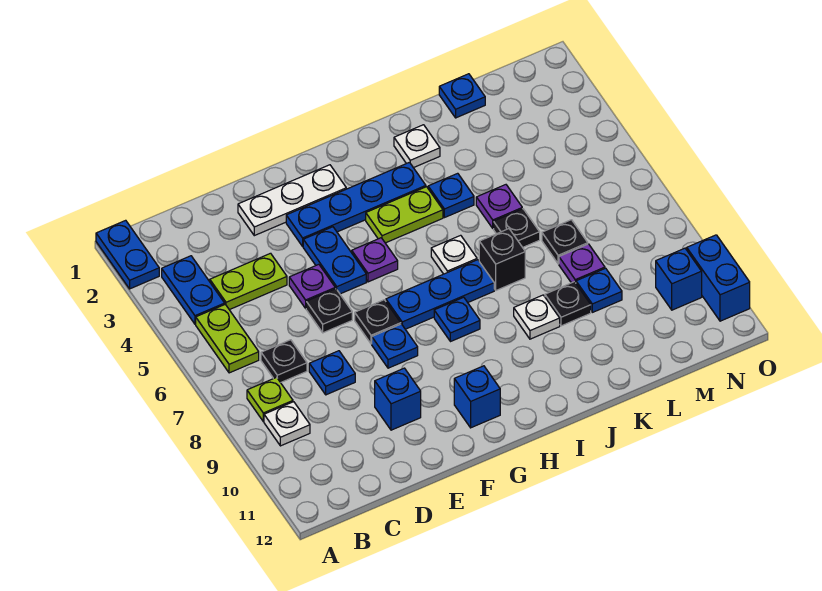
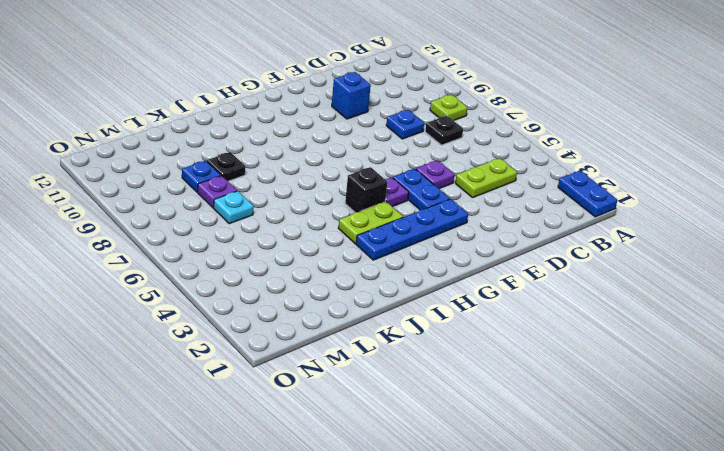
black 1x1 brick [345,167,387,212] -> black 1x1 brick moved to [479,229,525,290]
cyan 1x1 plate [214,191,254,224] -> black 1x1 plate [542,220,588,264]
none -> blue 1x2 plate [162,256,225,324]
none -> lime 1x2 plate [196,305,259,373]
none -> white 1x1 plate [264,402,310,446]
none -> white 1x3 plate [238,165,346,236]

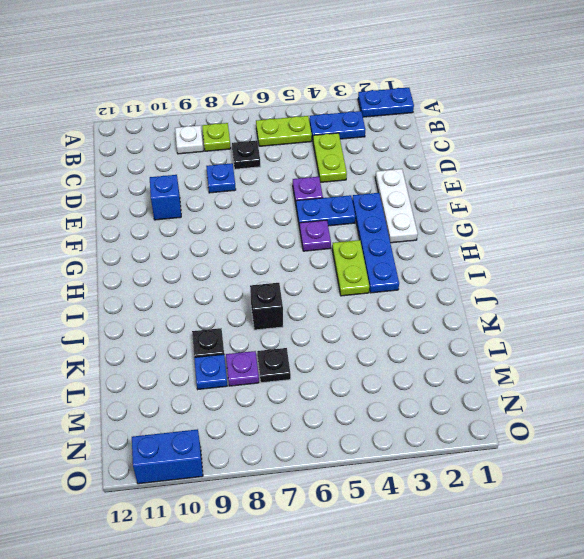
none -> black 1x1 plate [306,289,352,333]
none -> black 1x1 plate [355,300,401,344]
none -> blue 1x1 plate [372,324,418,368]
none -> blue 1x3 plate [386,260,494,329]

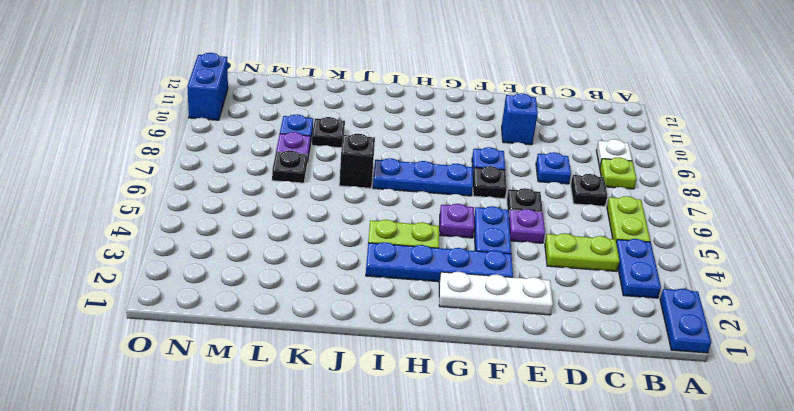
none -> blue 1x1 brick [454,366,500,428]
none -> blue 1x1 plate [434,297,480,342]
none -> white 1x1 plate [431,235,477,274]
none -> white 1x1 plate [394,125,440,168]

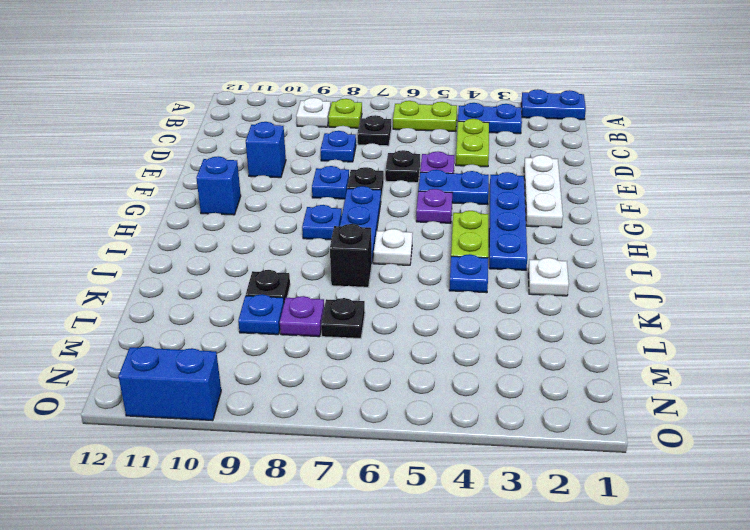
none -> white 1x1 plate [514,295,560,339]
none -> purple 1x1 plate [476,185,522,228]
none -> black 1x1 plate [494,209,540,247]
none -> blue 1x1 plate [439,74,485,118]

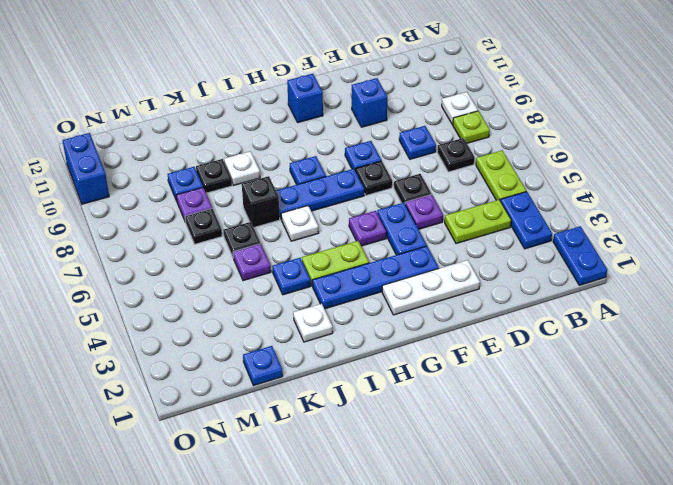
none -> blue 1x1 brick [656,248,702,310]

